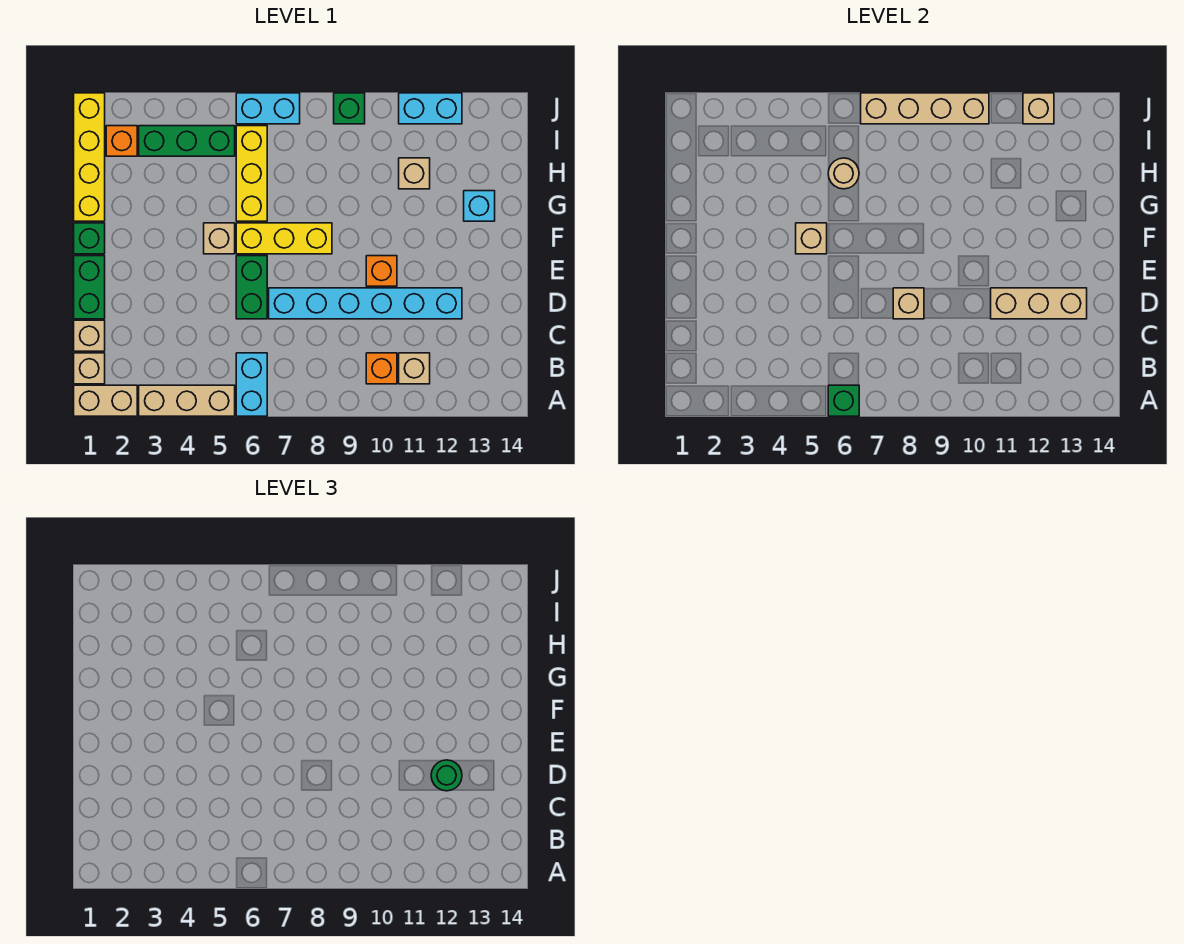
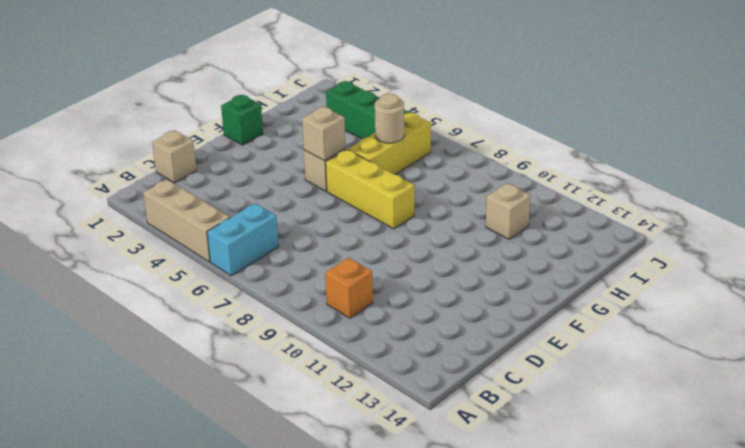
none -> tan 1x2 brick [74,385,137,416]
none -> tan 1x1 brick [74,353,105,384]
none -> tan 1x1 brick [399,353,430,384]
none -> green 1x2 brick [74,256,105,319]

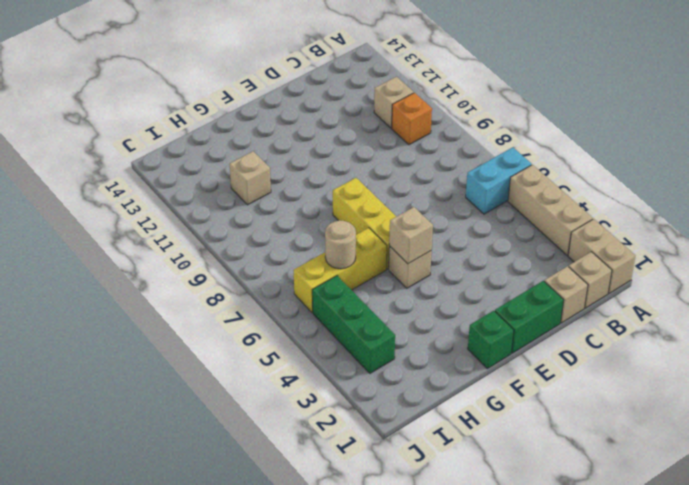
none -> green 1x2 brick [236,256,267,319]
none -> cyan 1x6 brick [269,288,462,319]
none -> orange 1x1 brick [366,256,397,286]
none -> yellow 1x4 brick [74,93,105,221]

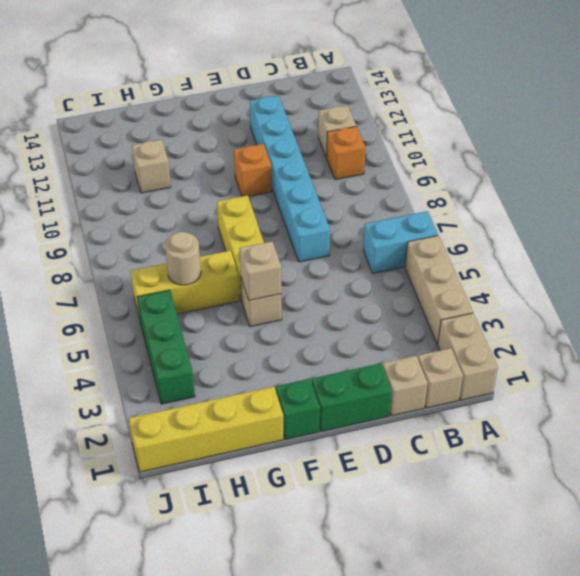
none -> green 1x2 brick [236,256,267,319]
none -> cyan 1x1 brick [464,191,495,221]
none -> orange 1x1 brick [106,126,137,156]
none -> cyan 1x2 brick [236,93,300,124]

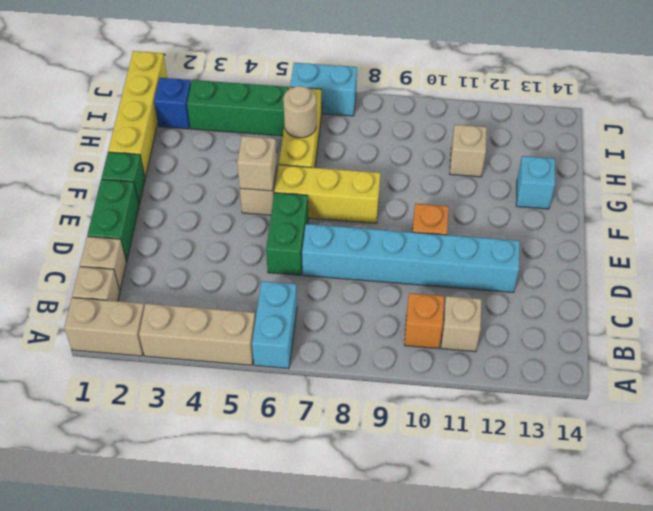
blue 1x1 brick [154,78,191,129] -> orange 1x1 brick [106,126,137,156]
none -> green 1x1 brick [334,93,365,124]
none -> cyan 1x2 brick [399,93,462,124]
none -> green 1x1 brick [828,385,859,416]
none -> tan 1x1 brick [893,288,924,319]

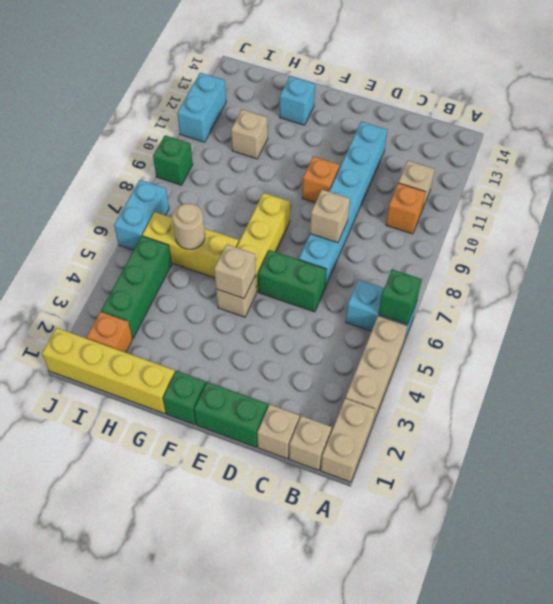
none -> tan 1x3 brick [991,288,1087,319]
none -> tan 1x4 brick [861,93,989,124]
none -> tan 1x1 brick [1023,93,1054,124]
none -> green 1x1 round brick [431,760,462,791]

